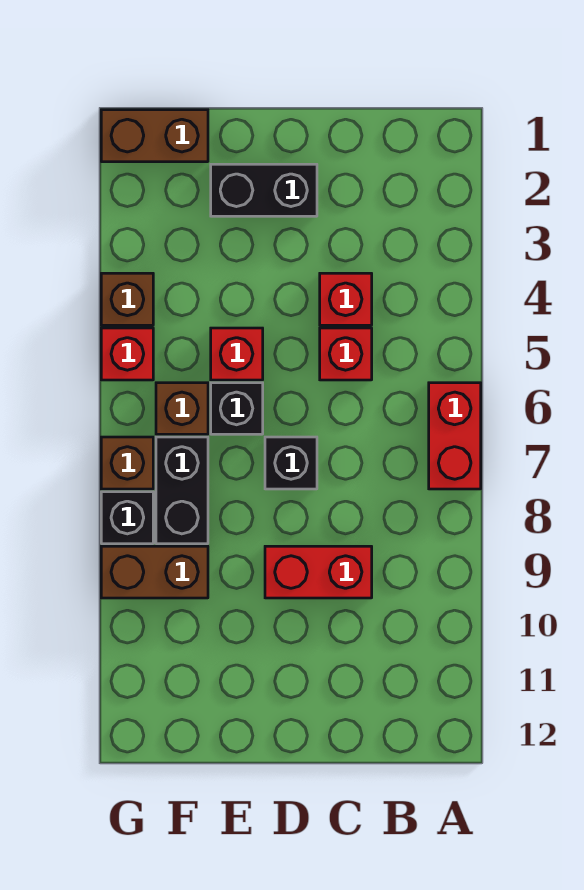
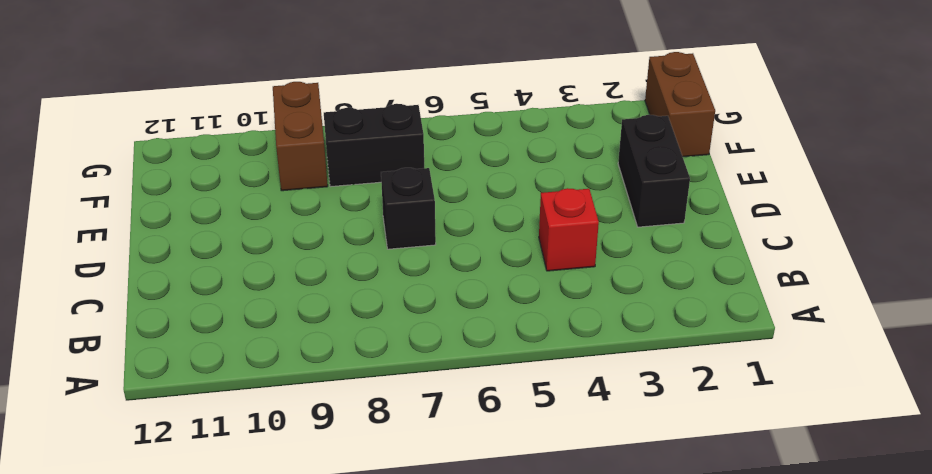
none -> red 1x2 brick [429,383,481,489]
none -> red 1x1 brick [320,328,372,380]
none -> red 1x2 brick [265,546,372,598]

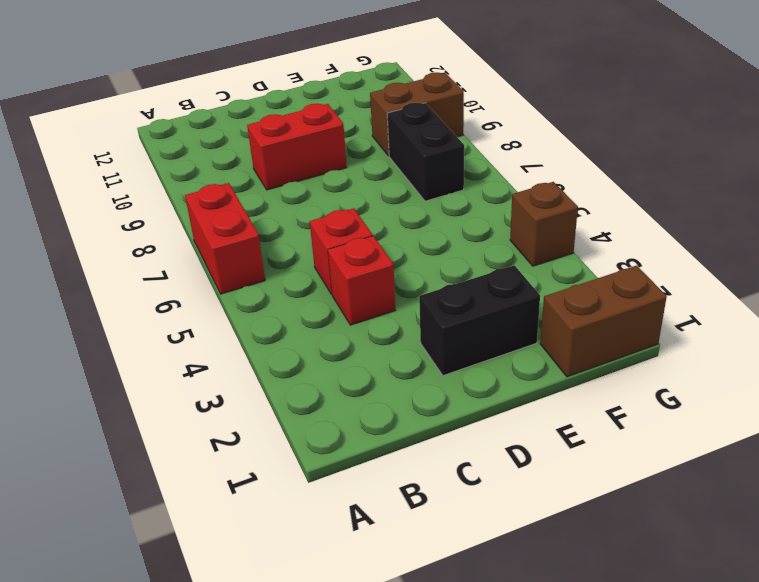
none -> black 1x1 brick [265,437,317,489]
none -> red 1x1 brick [211,328,263,380]
none -> black 1x1 brick [211,383,263,434]

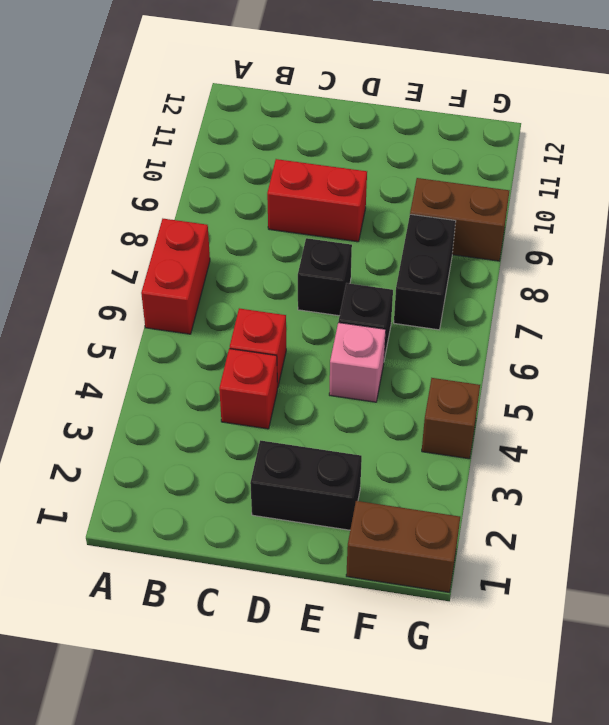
pink 1x1 brick [329,323,386,402] -> red 1x1 brick [211,328,263,380]
none -> brown 1x1 brick [156,383,208,434]
none -> red 1x1 brick [101,328,153,380]
none -> brown 1x1 brick [101,437,153,489]

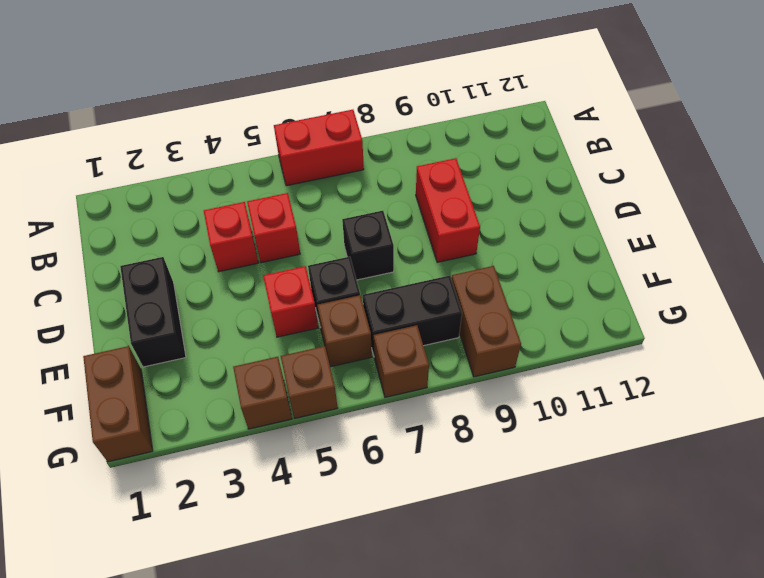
brown 1x1 brick [281,346,338,418] -> red 1x1 brick [101,328,153,380]
none -> black 1x1 brick [101,492,153,544]

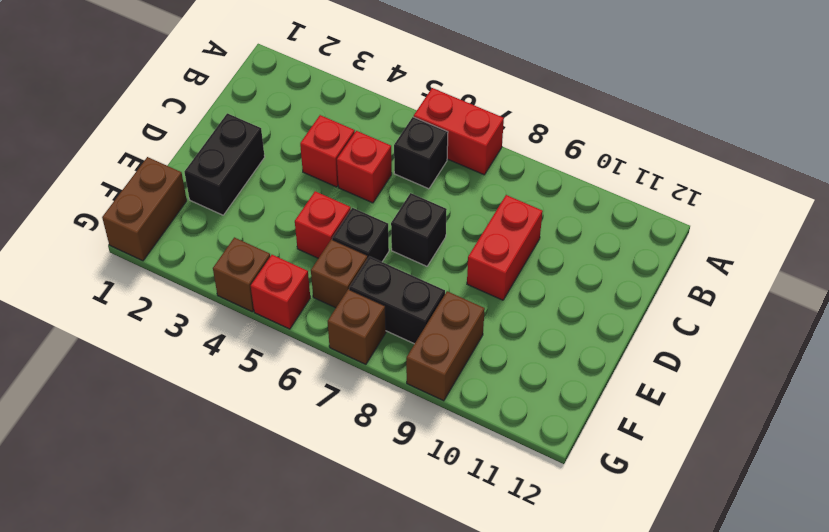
black 1x1 brick [394,117,448,189] -> black 1x1 brick moved to [101,492,153,544]

